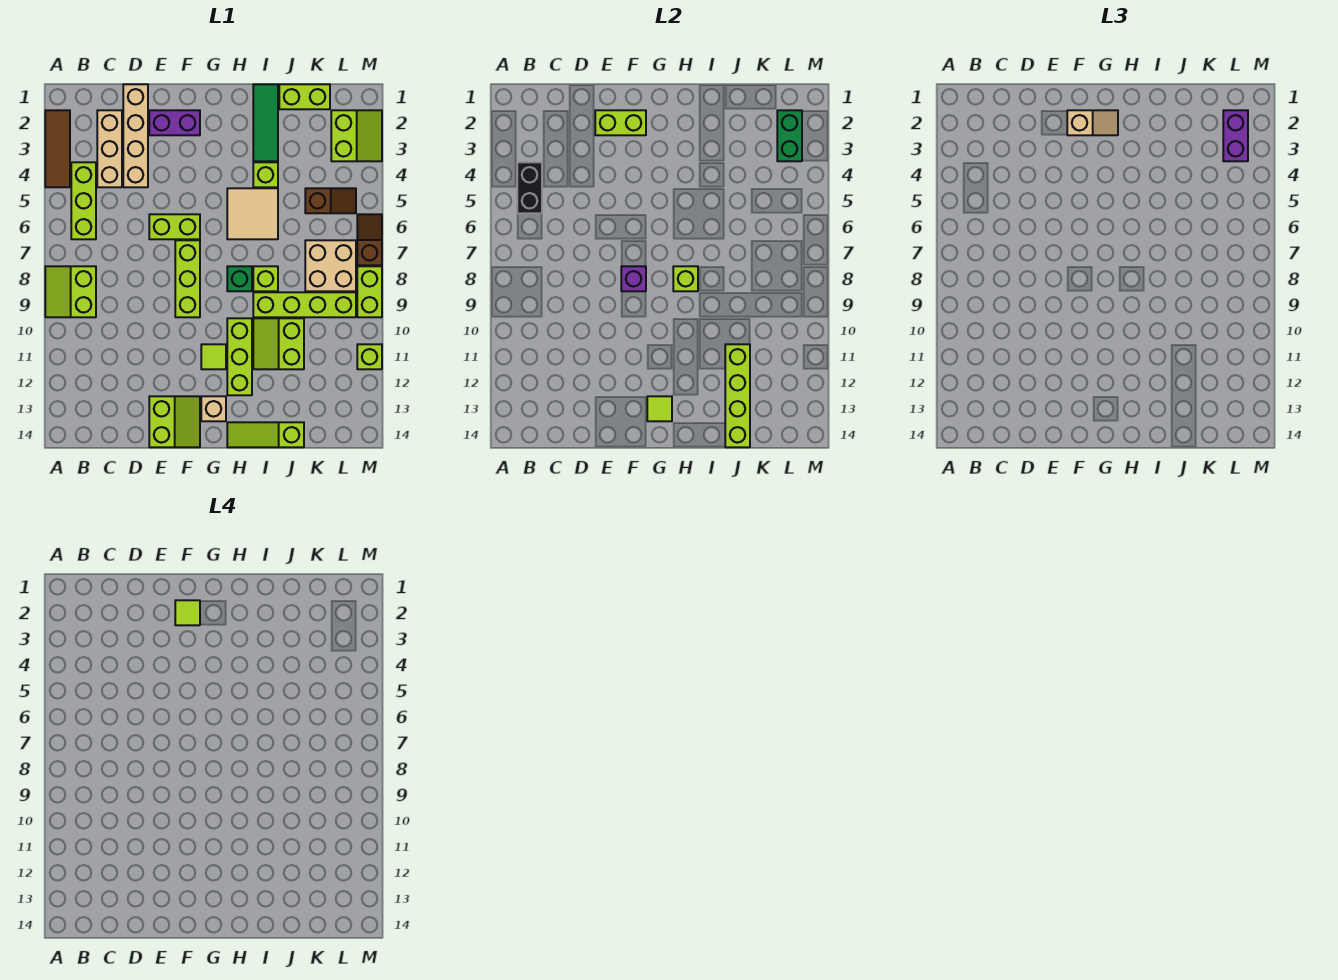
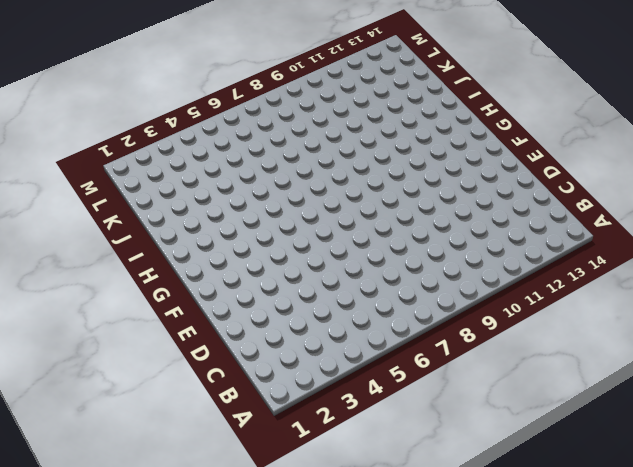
none -> brown 1x3 tile [45,110,70,187]
none -> lime 2x2 slope [45,266,96,317]
none -> lime 1x3 brick [71,162,96,239]
none -> tan 1x3 brick [97,110,122,187]

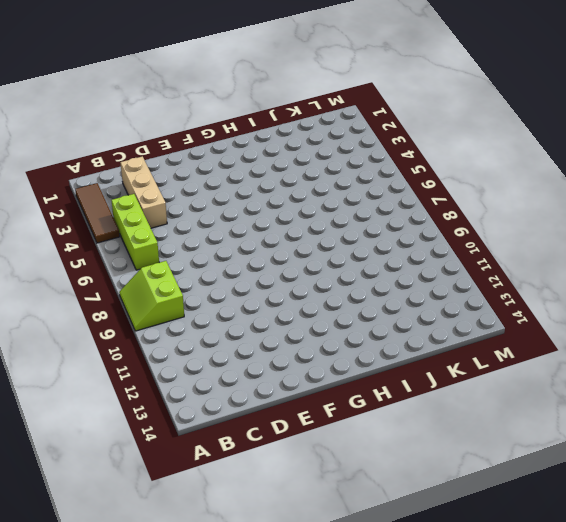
none -> tan 1x4 brick [123,84,148,187]
none -> purple 1x2 brick [149,110,200,135]
none -> lime 1x2 brick [149,214,200,239]
none -> lime 2x2 slope [149,396,200,447]

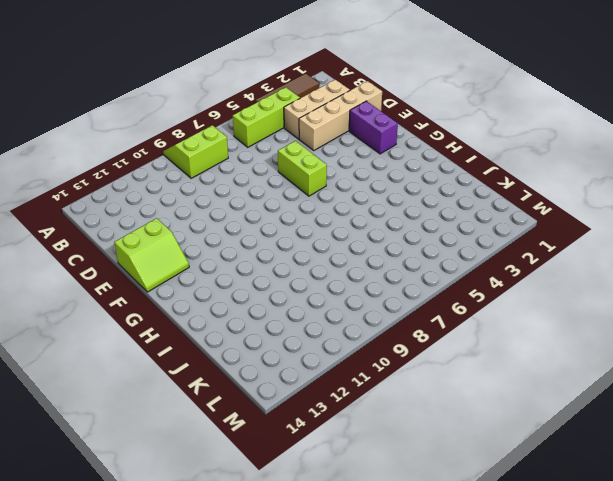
none -> lime 1x3 brick [175,240,200,317]
none -> lime 1x1 tile [201,344,226,369]
none -> tan 1x1 brick [201,396,226,421]
none -> tan 2x2 tile [227,188,278,239]

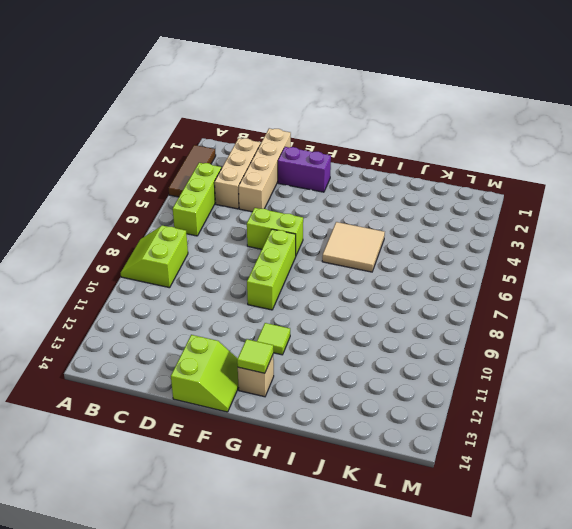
none -> green 1x1 brick [227,266,252,291]
none -> lime 1x3 brick [227,318,252,395]
none -> lime 1x3 slope [227,422,304,447]
none -> green 1x3 tile [253,84,278,161]

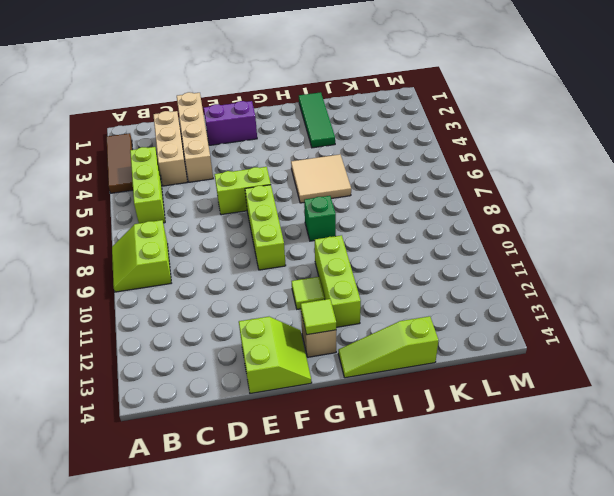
none -> lime 1x1 brick [253,162,278,187]
none -> lime 1x1 brick [253,266,278,291]
none -> lime 1x4 brick [253,292,356,317]
none -> lime 2x2 slope [253,318,304,369]

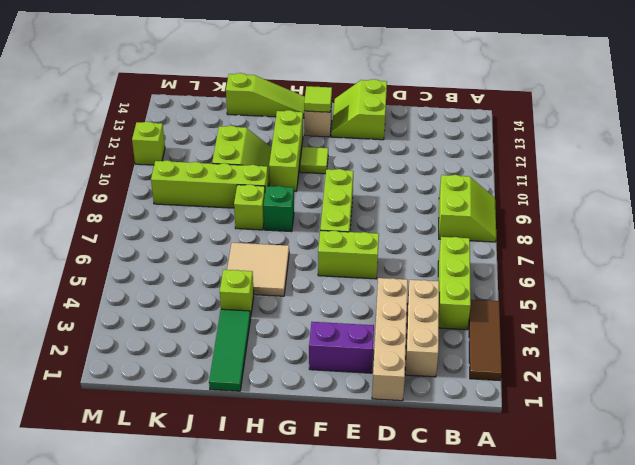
none -> lime 1x2 brick [279,84,330,109]
none -> brown 1x2 slope [305,188,356,213]
none -> tan 2x2 brick [305,240,356,291]
none -> lime 2x2 slope [331,110,382,161]

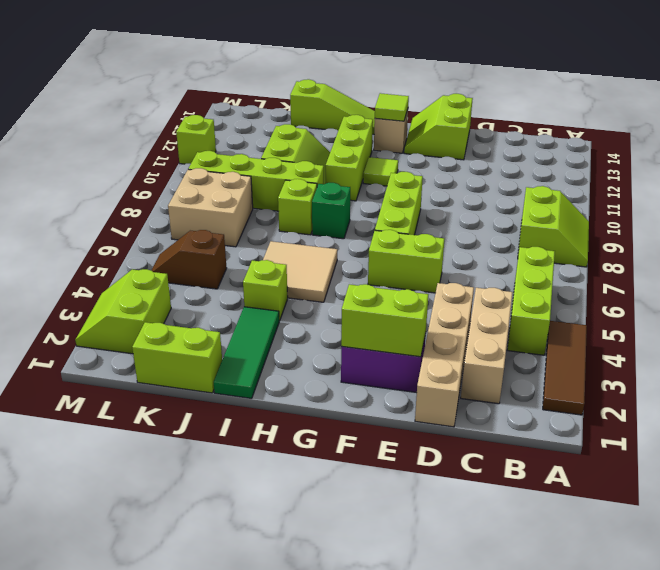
none -> brown 1x2 slope [357,214,382,265]
none -> lime 1x2 brick [357,266,382,317]
none -> black 1x2 brick [517,162,542,213]
none -> purple 1x1 brick [621,266,646,291]

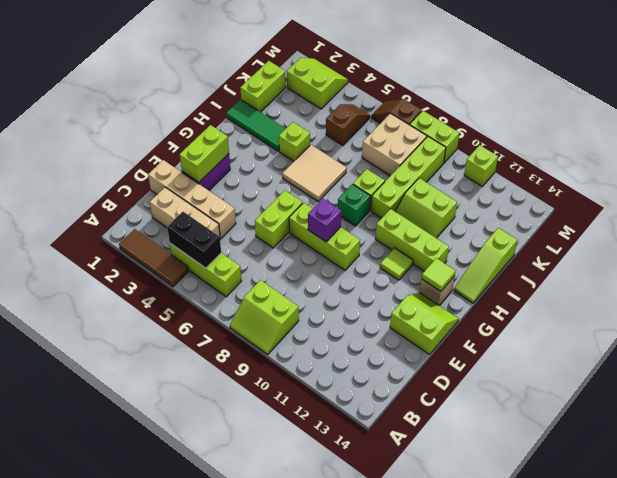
none -> lime 1x1 brick [673,266,698,291]
none -> lime 1x4 brick [725,344,750,447]
none -> green 1x2 brick [777,110,802,161]
none -> tan 1x2 slope [1067,110,1118,135]

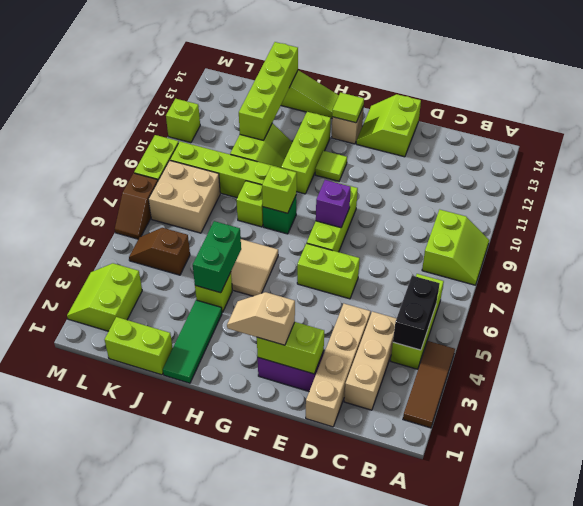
green 1x2 brick [193,221,241,293] -> green 1x2 brick moved to [777,110,802,161]
none -> purple 1x2 brick [1223,110,1248,161]
none -> lime 1x1 tile [175,600,200,625]

